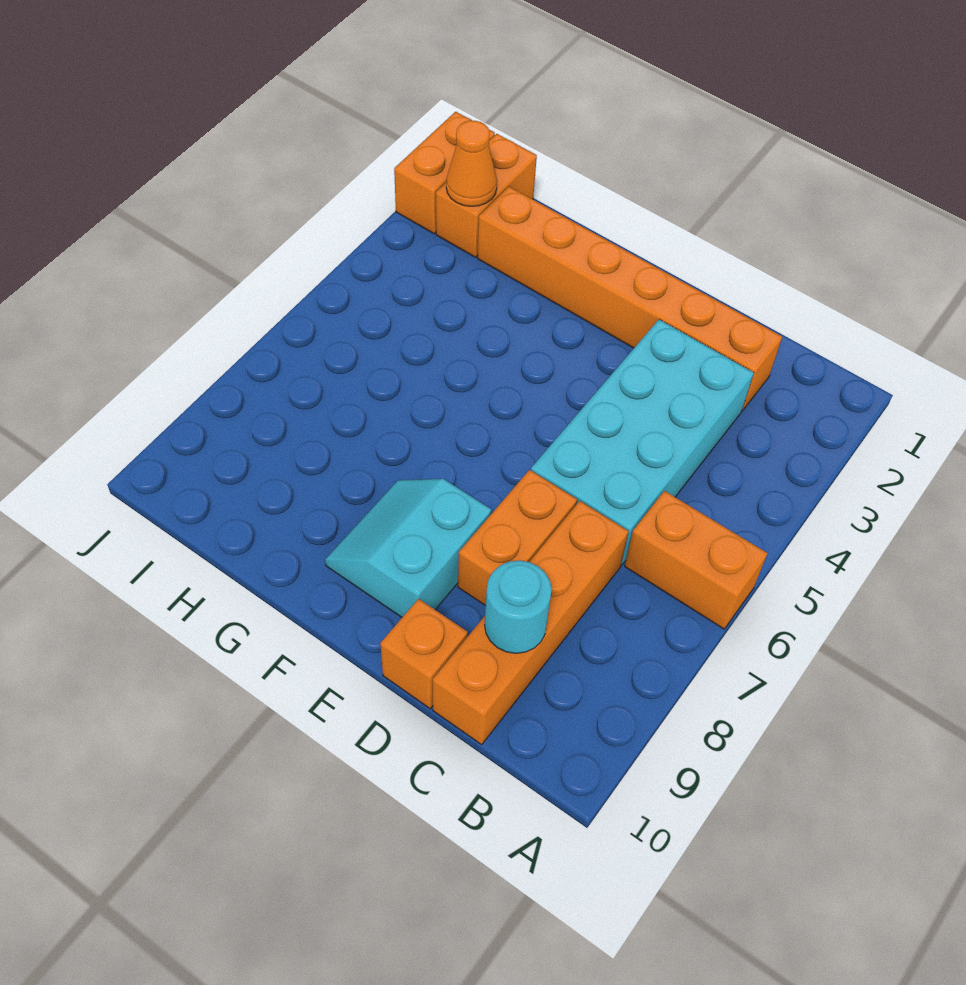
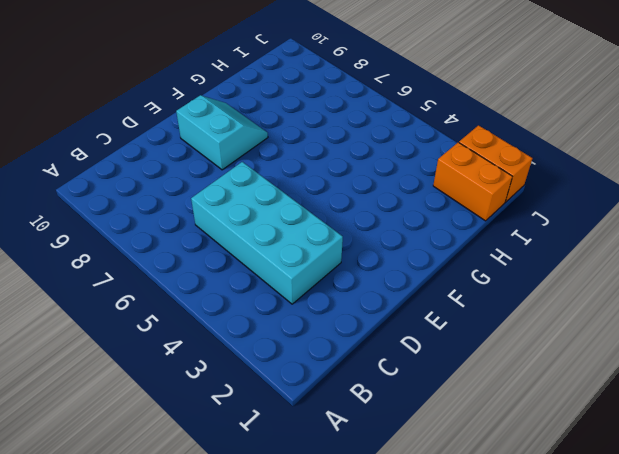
none -> orange 1x2 brick [625,491,768,629]
none -> orange 1x6 brick [477,186,782,411]

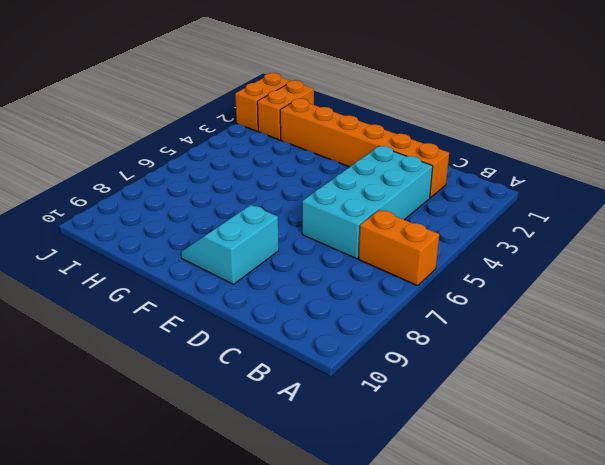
none -> orange 1x4 brick [433,501,629,745]
none -> orange 1x2 brick [458,470,577,606]

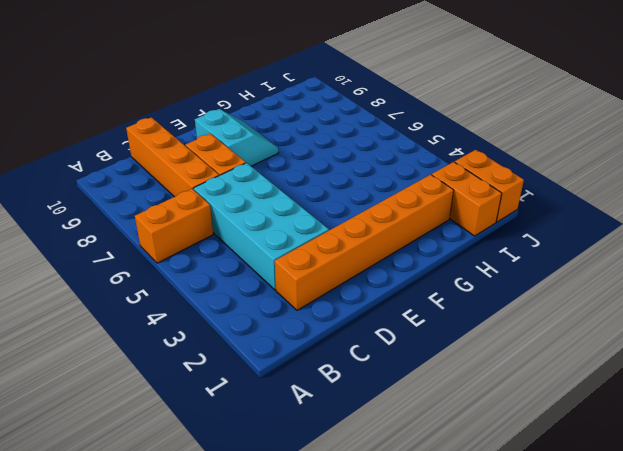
none -> orange 1x1 brick [380,599,468,709]
none -> cyan 1x1 round brick [485,560,552,653]

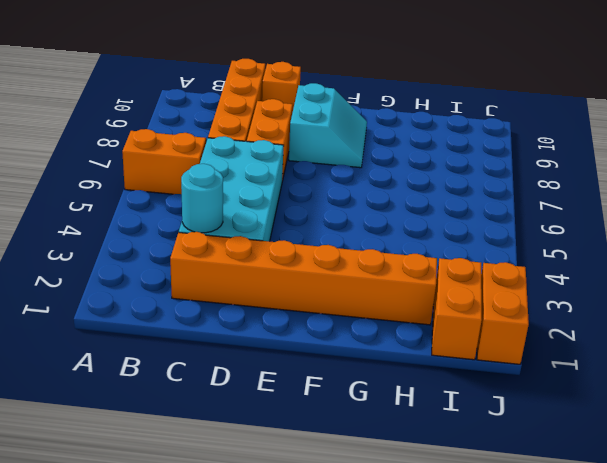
cyan 1x1 round brick [181,164,223,233] -> cyan 1x1 round brick moved to [485,560,552,653]
none -> orange 1x1 cone [446,121,497,206]

